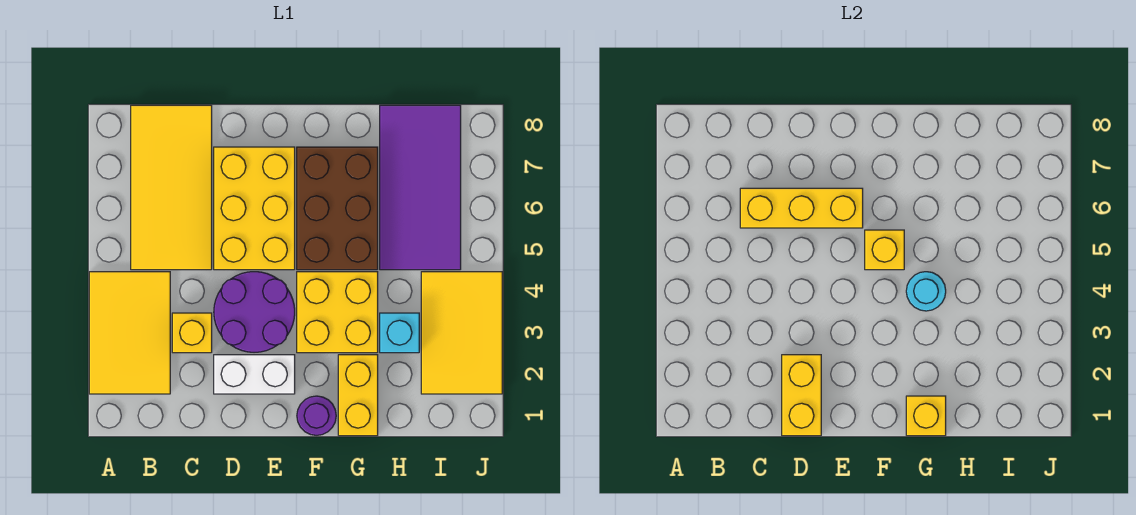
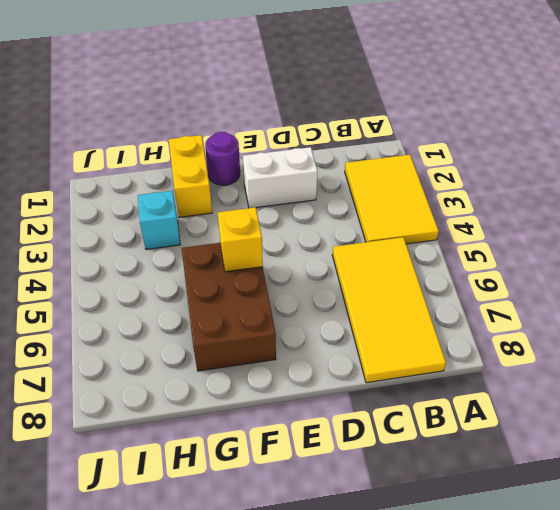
none -> yellow 1x1 brick [172,313,212,353]
none -> purple 2x2 round brick [214,272,295,352]
none -> yellow 2x3 brick [214,147,295,270]

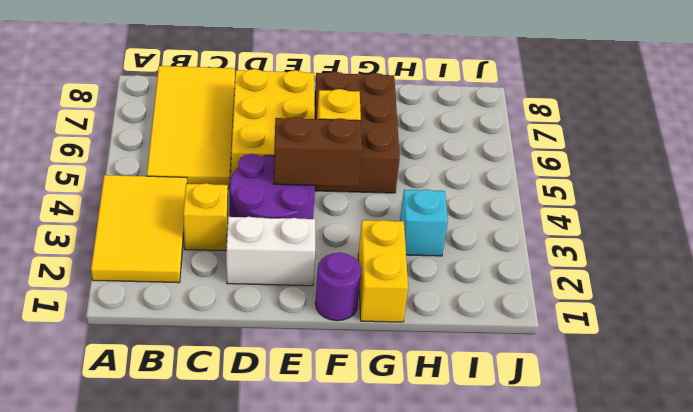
brown 1x2 brick [274,117,362,187] -> none
none -> yellow 2x2 brick [297,272,378,353]
none -> purple 2x4 tile [380,105,461,270]
none -> yellow 2x3 tile [421,272,502,394]

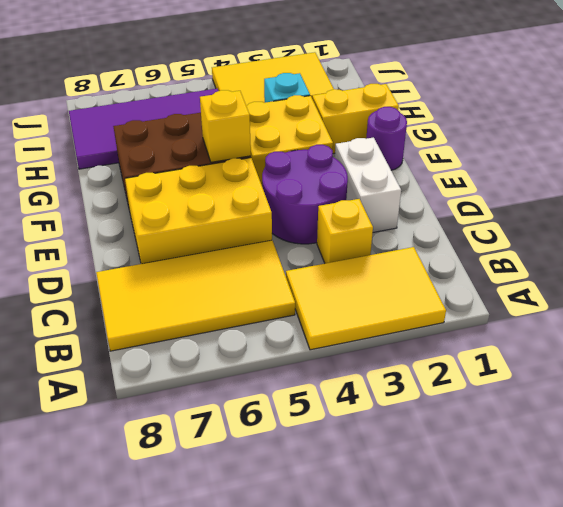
none -> yellow 1x3 brick [740,188,863,228]
none -> yellow 1x2 brick [782,355,821,436]
none -> yellow 1x1 brick [906,396,946,436]

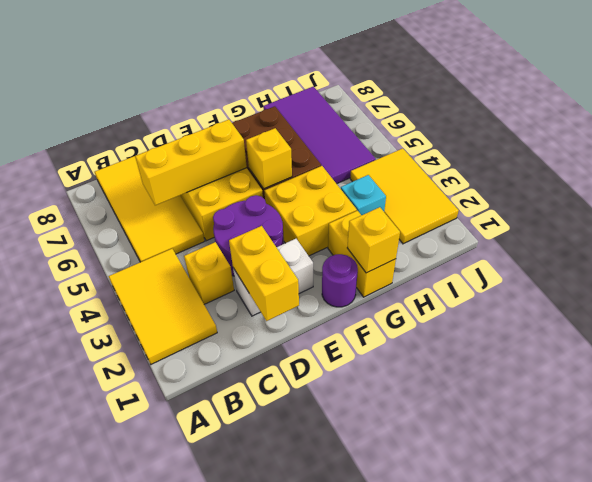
none -> cyan 1x1 round brick [906,272,946,311]

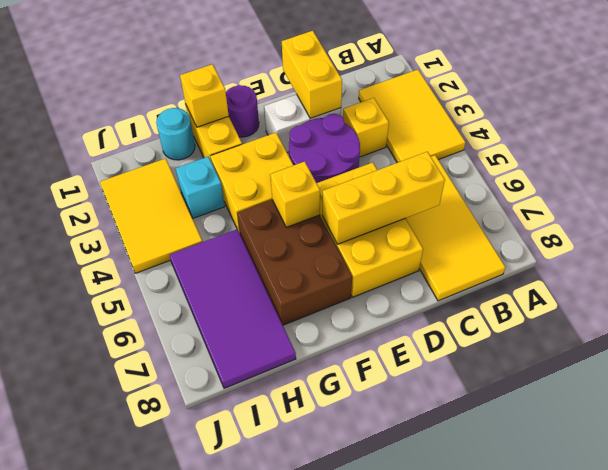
cyan 1x1 round brick [156,108,195,160] -> cyan 1x1 round brick moved to [906,272,946,311]

